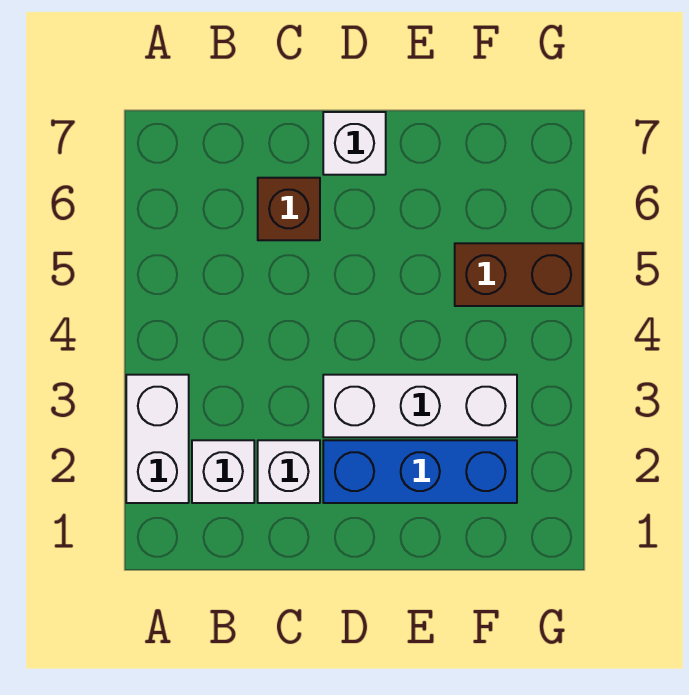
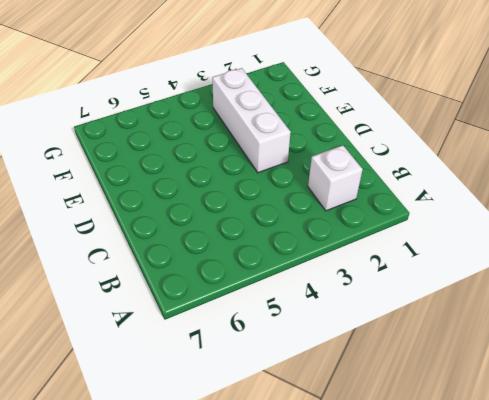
none -> white 1x2 brick [126,375,189,503]
none -> white 1x1 brick [258,440,320,503]

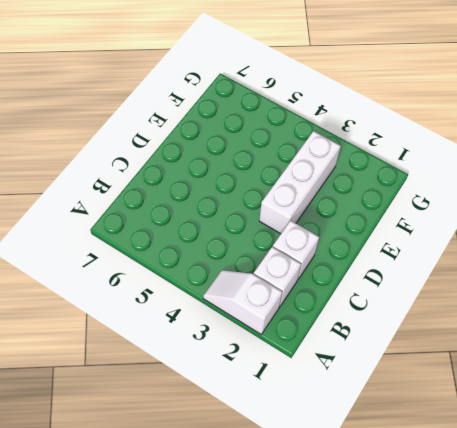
white 1x2 slope [203,270,282,334] -> white 1x2 brick [126,375,189,503]
none -> brown 1x1 brick [258,178,320,240]
none -> blue 1x3 brick [323,440,517,503]

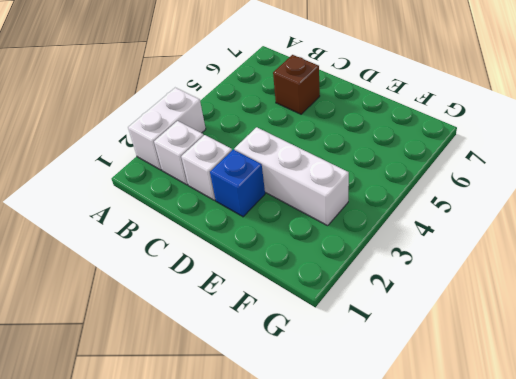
blue 1x1 brick [210,150,265,217] -> blue 1x3 brick [323,440,517,503]
none -> white 1x1 brick [323,112,386,175]
none -> brown 1x2 brick [455,243,583,306]

